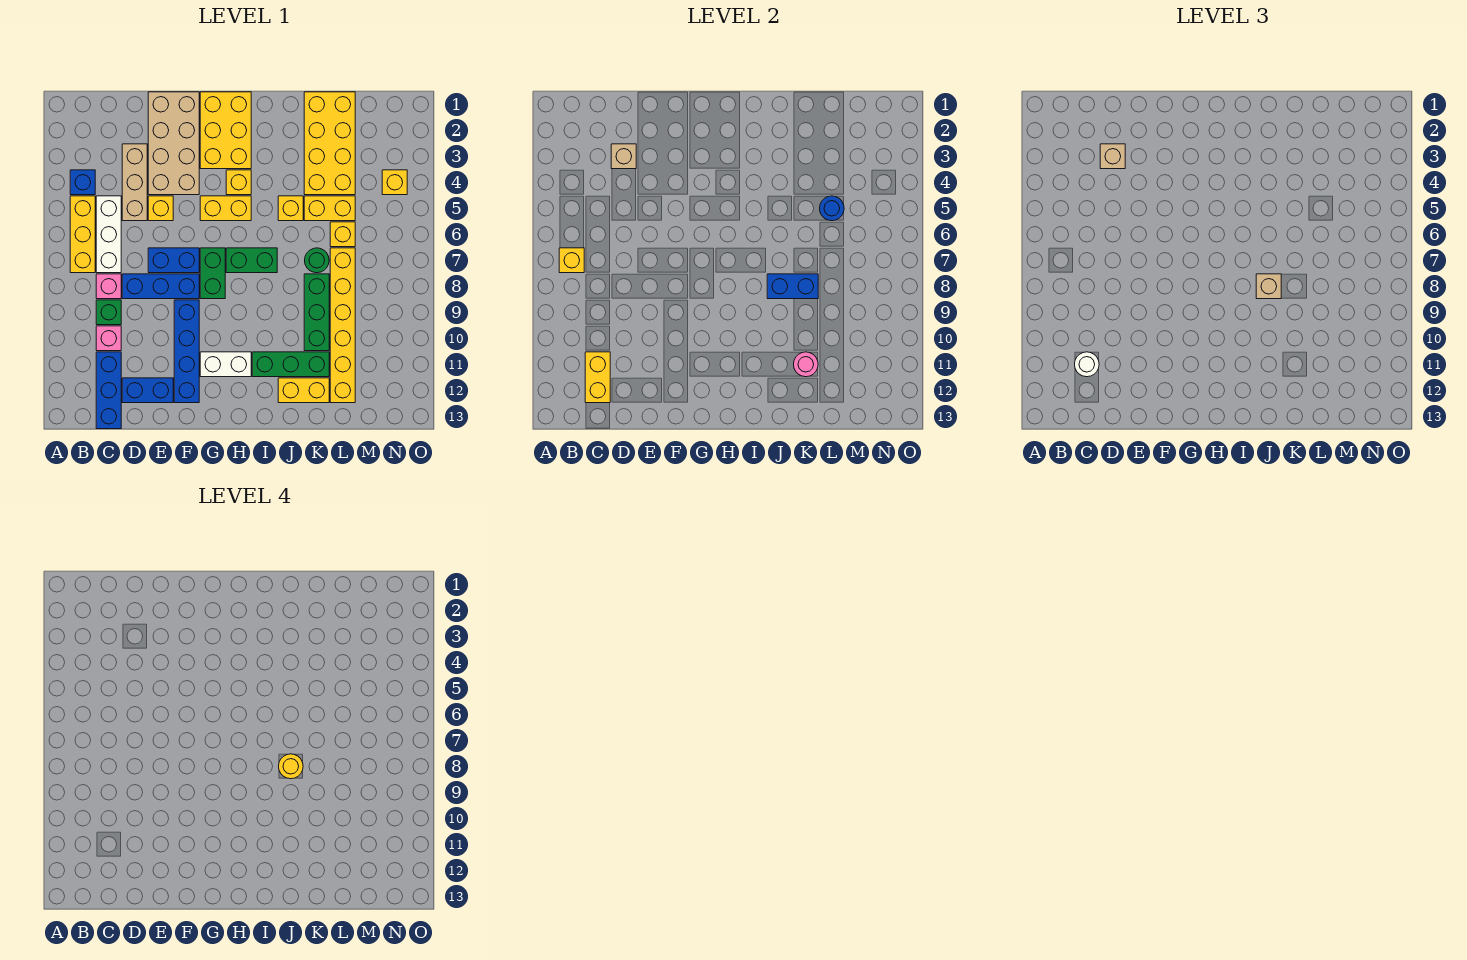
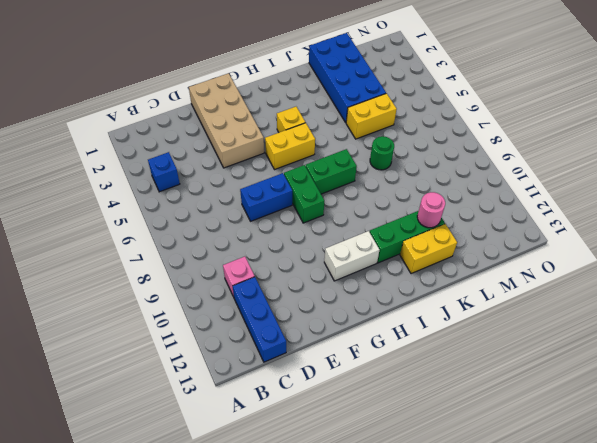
blue 2x4 brick [309,33,386,123] -> yellow 2x4 brick [304,92,355,195]
none -> yellow 1x3 brick [70,196,95,273]
none -> white 1x3 brick [96,196,121,273]
none -> pink 1x1 brick [96,274,121,299]
none -> green 1x1 brick [96,300,121,325]

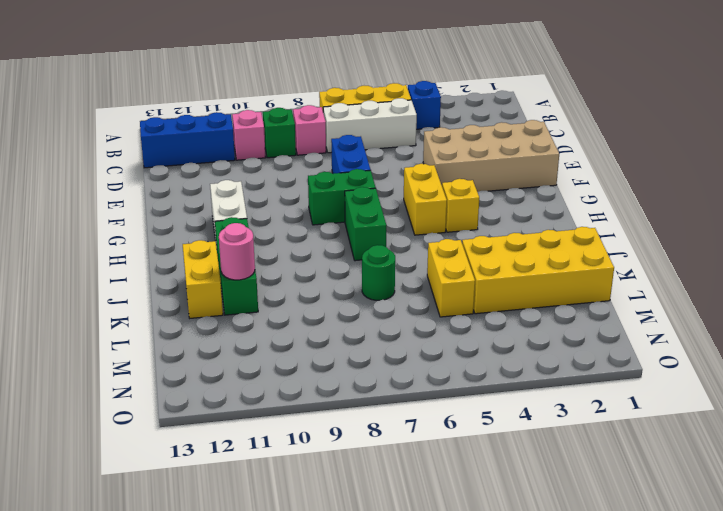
none -> tan 1x3 brick [122,144,147,221]
none -> blue 1x3 brick [122,274,199,299]
none -> blue 1x2 brick [122,378,173,403]
none -> yellow 1x1 brick [148,196,173,221]

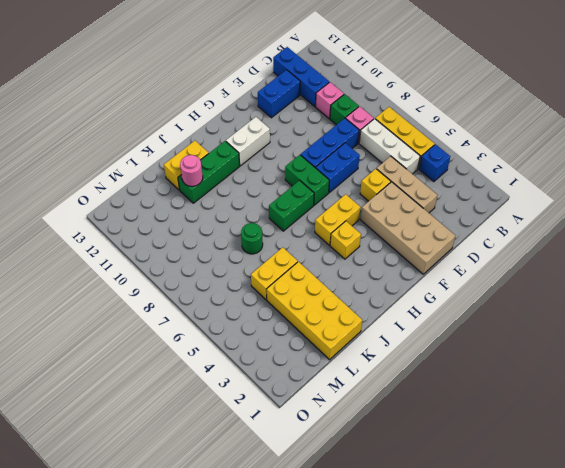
none -> blue 1x4 brick [174,300,199,403]
none -> yellow 2x3 brick [200,92,251,169]
none -> yellow 1x1 brick [278,196,303,221]
none -> green 1x3 brick [304,274,329,351]

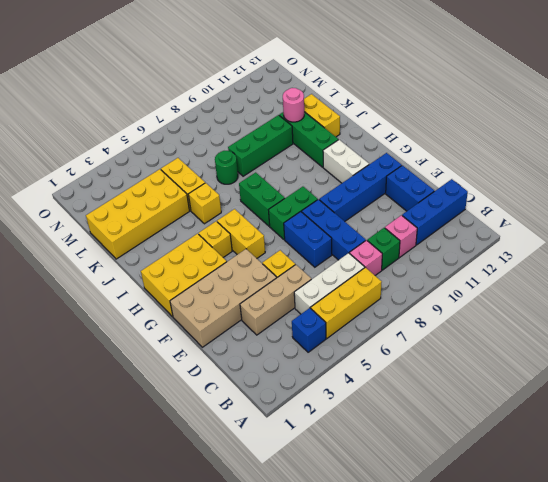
none -> yellow 1x1 brick [330,222,355,247]
none -> yellow 1x6 brick [330,248,355,403]
none -> yellow 1x1 brick [382,170,407,195]
none -> yellow 1x1 brick [559,248,584,273]

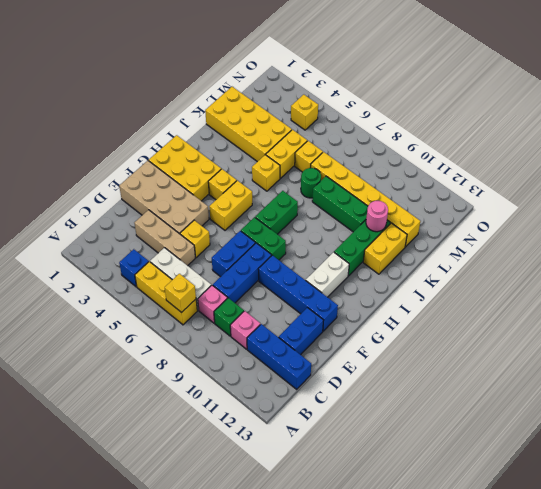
none -> yellow 1x2 brick [585,352,610,403]
none -> tan 1x1 brick [611,144,636,169]
none -> blue 1x2 brick [767,274,818,299]
none -> blue 1x1 round brick [820,196,844,221]

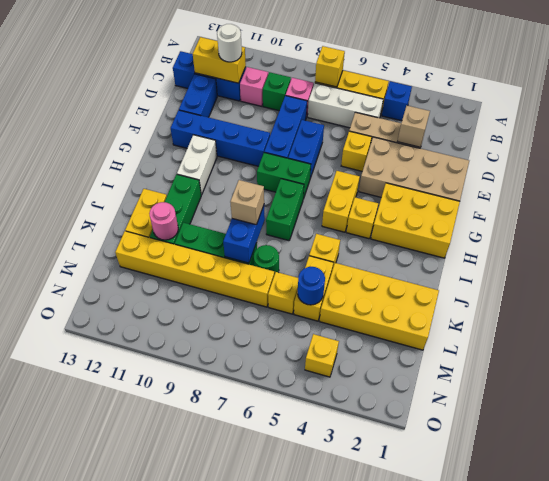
none -> tan 1x1 brick [1100,144,1125,169]
none -> yellow 1x1 round brick [279,754,303,779]

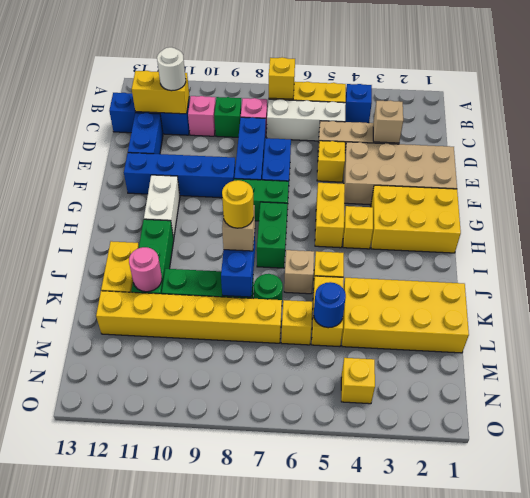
tan 1x1 brick [284,250,314,294] -> tan 1x1 brick moved to [1100,144,1125,169]

